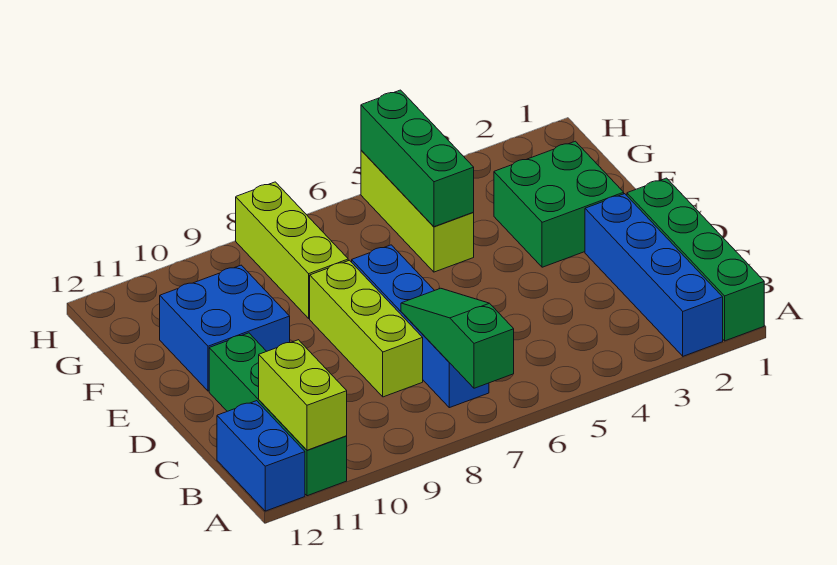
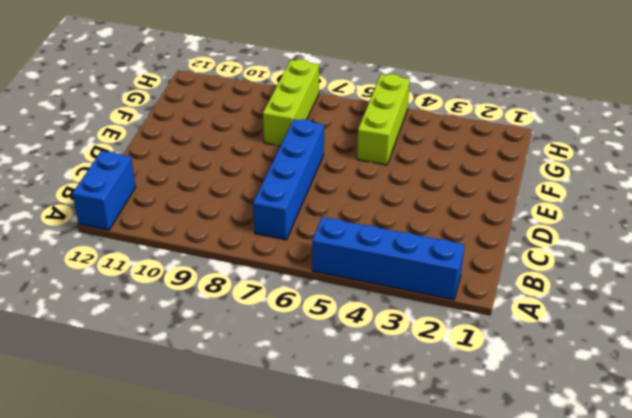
blue 1x4 brick [312,217,465,300] -> blue 1x4 brick turned to [585,194,723,356]
none -> green 1x4 brick [627,178,764,341]
none -> green 1x4 brick [209,333,347,496]
none -> lime 1x3 brick [310,260,423,397]

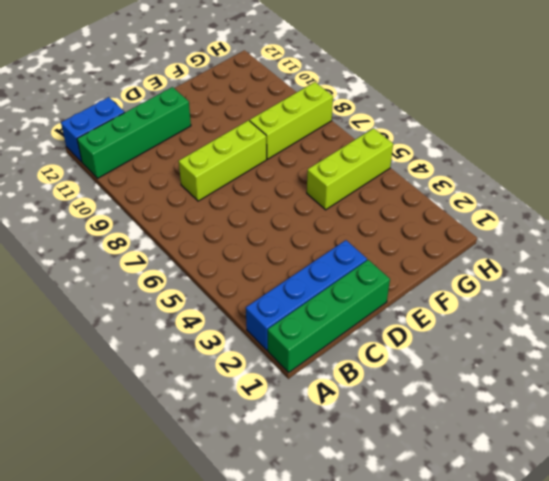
none -> blue 1x4 brick [352,245,489,408]
none -> green 2x2 brick [494,141,624,267]
none -> blue 2x2 brick [160,265,290,391]

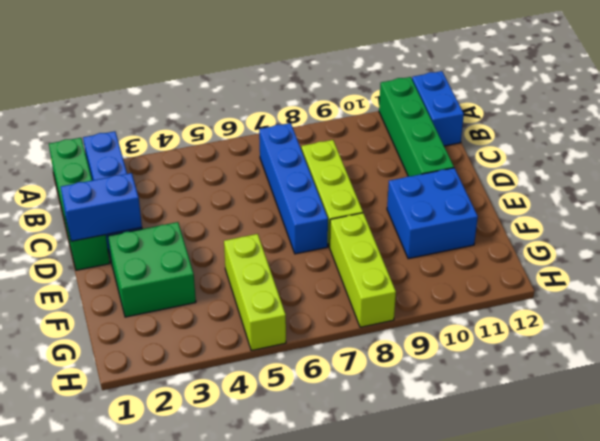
blue 1x2 brick [61,173,142,242] -> none
none -> green 1x3 slope [401,288,514,388]
none -> lime 1x2 brick [259,340,347,450]
none -> green 1x3 brick [361,90,474,227]

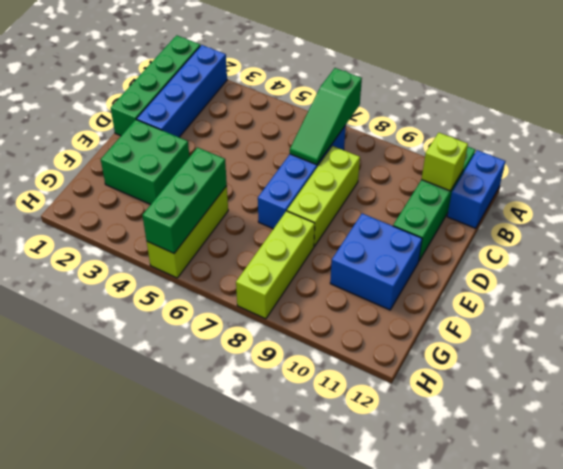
lime 1x1 brick [422,133,468,191] -> lime 1x2 brick [259,340,347,450]

